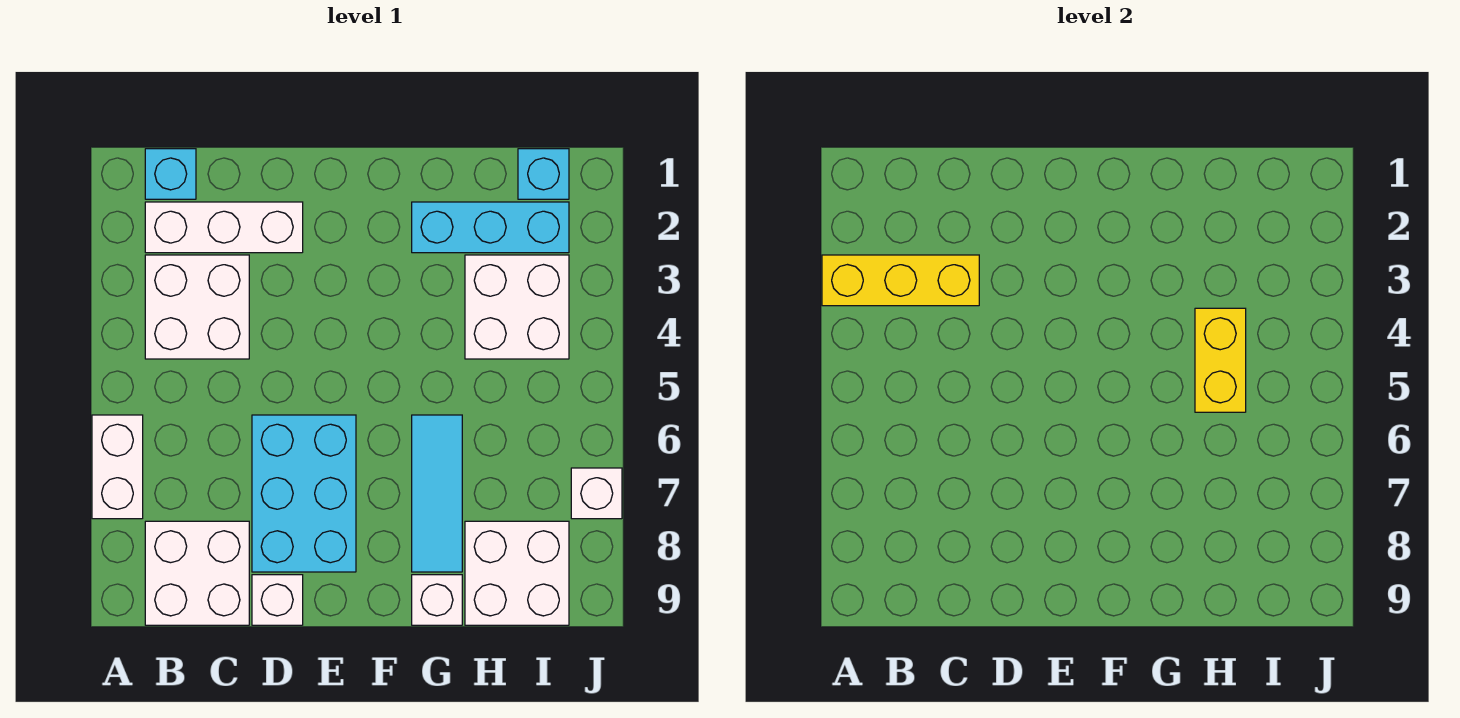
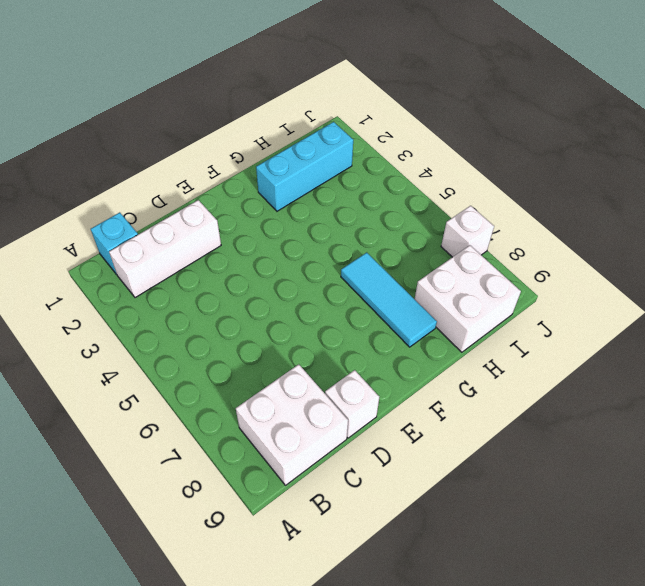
none -> white 1x2 brick [92,415,143,519]
none -> white 2x2 brick [145,255,249,359]
none -> cyan 2x3 brick [252,415,356,572]

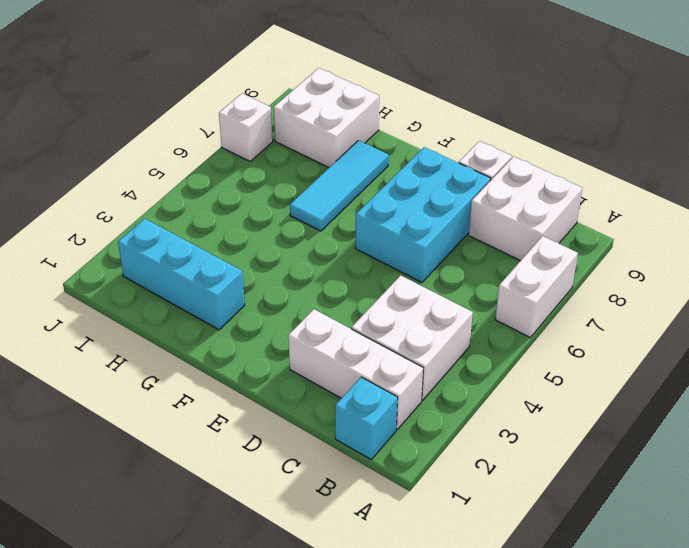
none -> white 1x1 brick [412,575,462,625]
none -> white 2x2 brick [465,255,569,359]
none -> cyan 1x1 brick [518,149,569,199]

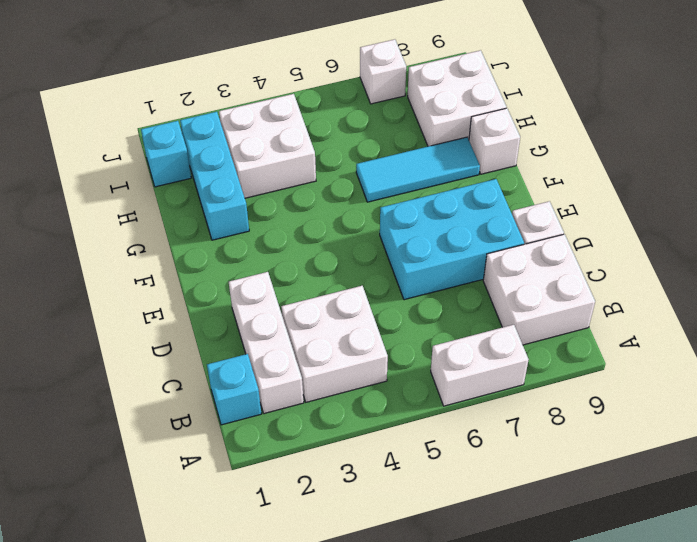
none -> yellow 1x3 brick [822,255,979,306]
none -> yellow 1x2 brick [1195,308,1246,412]

